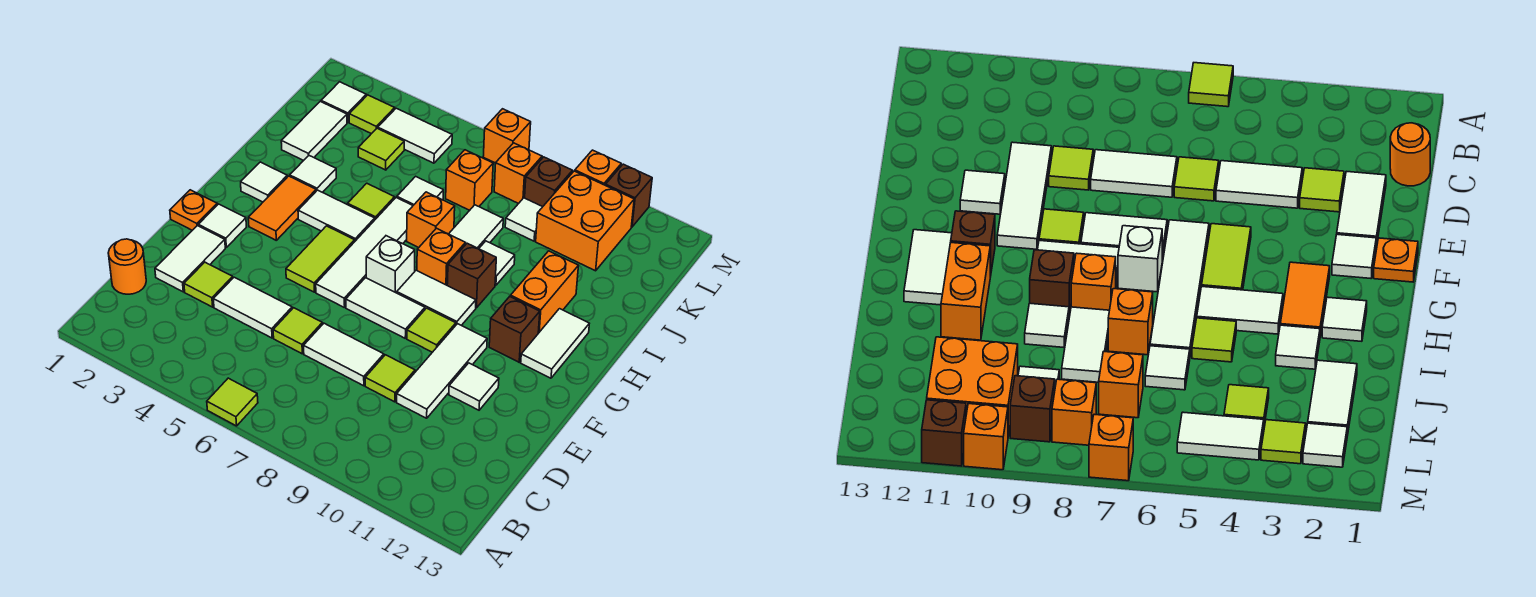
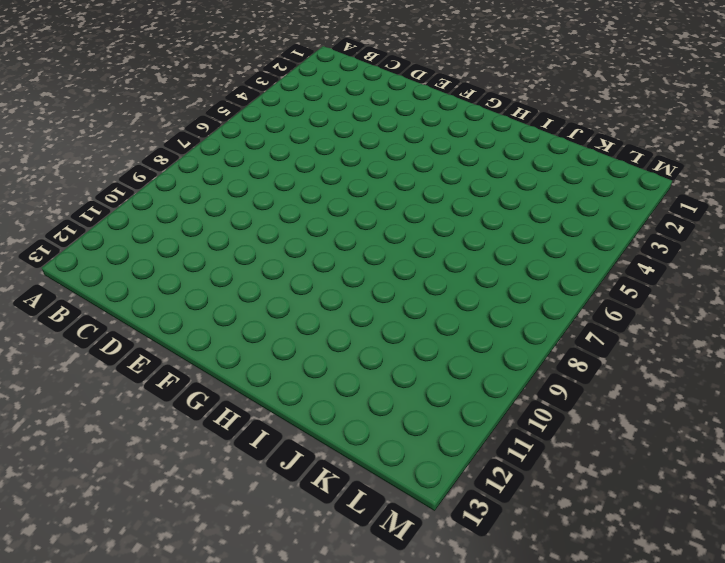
none -> lime 1x1 tile [207,378,258,426]
none -> orange 1x1 round brick [108,239,146,294]
none -> white 1x2 tile [155,226,225,292]
none -> lime 1x1 tile [184,262,233,307]

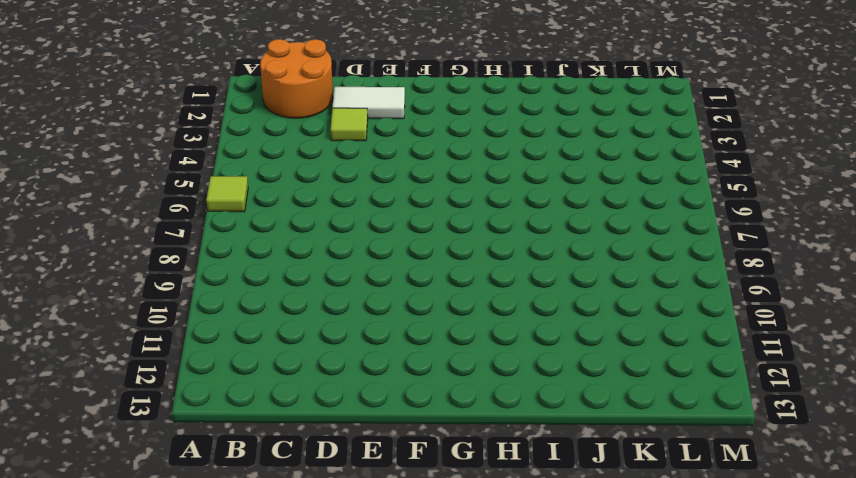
orange 2x2 round brick [260,39,333,118] -> orange 1x1 round brick [108,239,146,294]
none -> white 1x2 tile [213,277,292,338]
none -> lime 1x1 tile [273,308,322,354]
none -> white 1x2 tile [304,323,384,386]
none -> lime 1x1 tile [365,355,415,402]

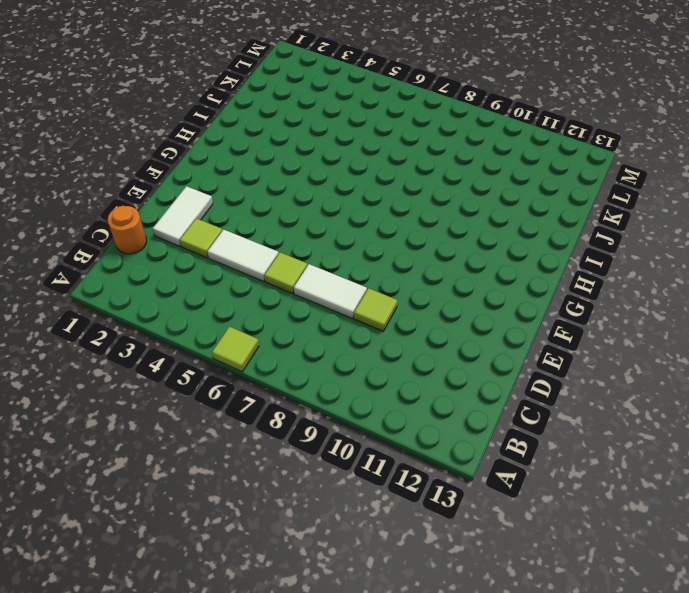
none -> white 1x3 tile [397,324,487,418]
none -> white 1x1 tile [449,363,499,410]
none -> orange 1x1 plate [170,190,217,230]
none -> white 1x1 tile [198,204,246,247]

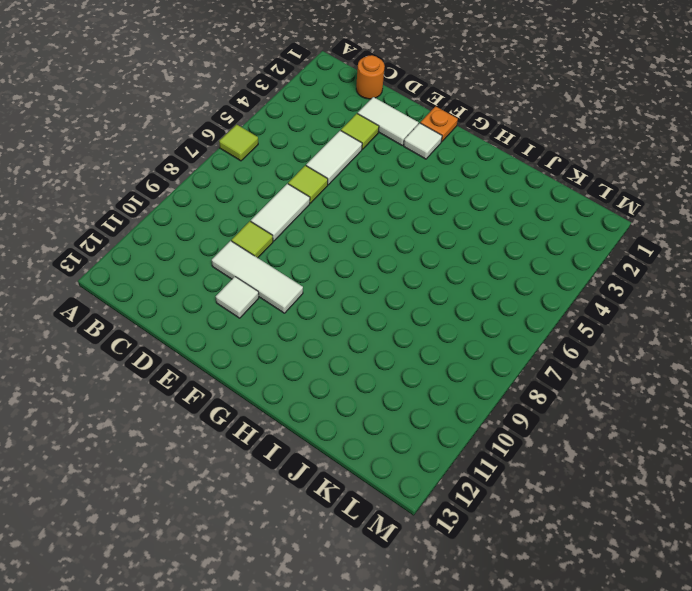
none -> lime 1x2 tile [286,226,355,292]
none -> white 1x4 tile [316,198,413,308]
none -> white 1x2 tile [346,278,425,338]
none -> lime 1x1 tile [407,308,456,352]

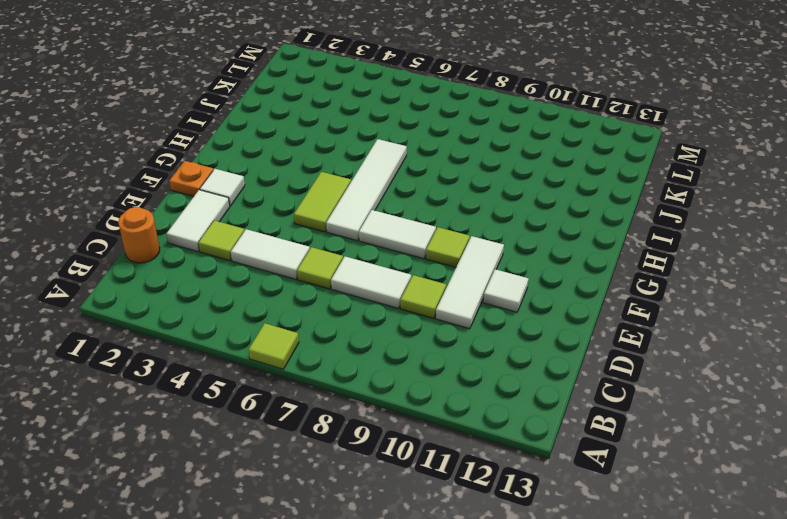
none -> orange 1x2 tile [248,176,316,240]
none -> white 1x1 brick [366,236,415,293]
none -> white 1x2 tile [397,270,476,325]
none -> brown 1x1 brick [489,297,540,362]

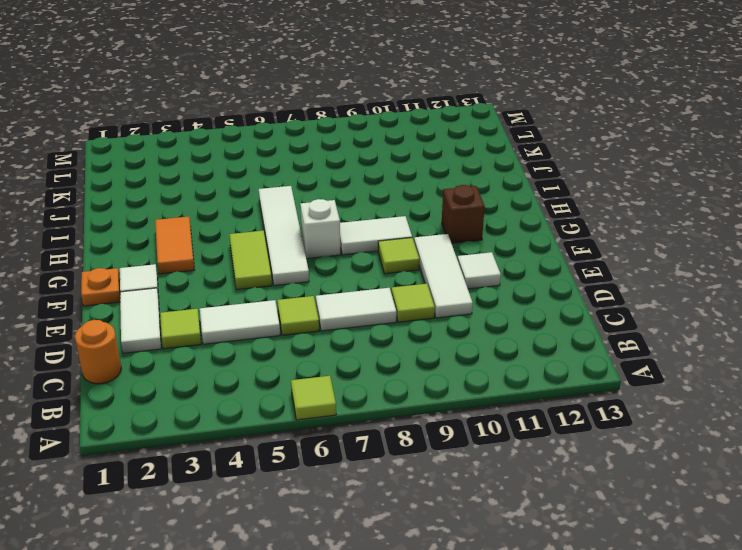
none -> white 1x2 tile [346,278,425,338]
none -> white 1x2 tile [521,309,589,378]
none -> white 1x1 tile [241,162,287,202]
none -> white 1x2 tile [298,190,375,241]

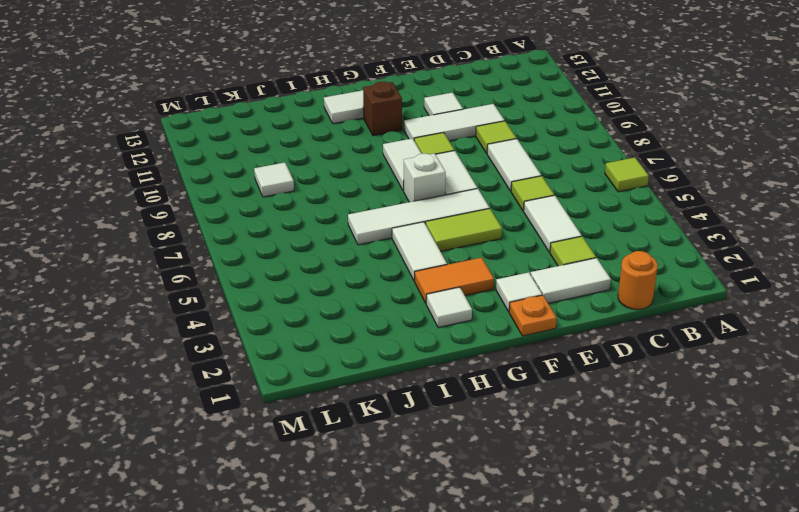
none -> orange 1x1 brick [417,228,465,285]
none -> brown 1x1 brick [447,243,496,308]
none -> orange 1x2 brick [510,251,579,333]
none -> white 1x1 tile [290,156,336,192]

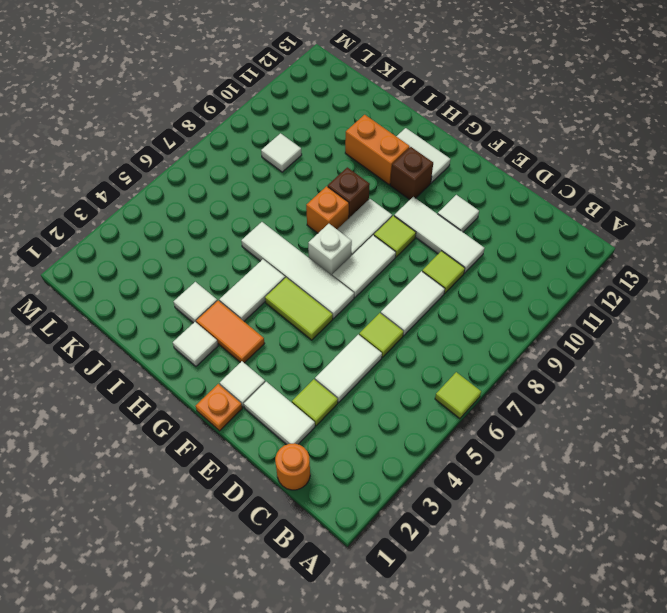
none -> lime 1x1 tile [348,183,395,219]
none -> orange 1x1 brick [407,192,455,248]
none -> white 1x2 tile [449,205,503,249]
none -> white 1x1 tile [479,241,515,285]

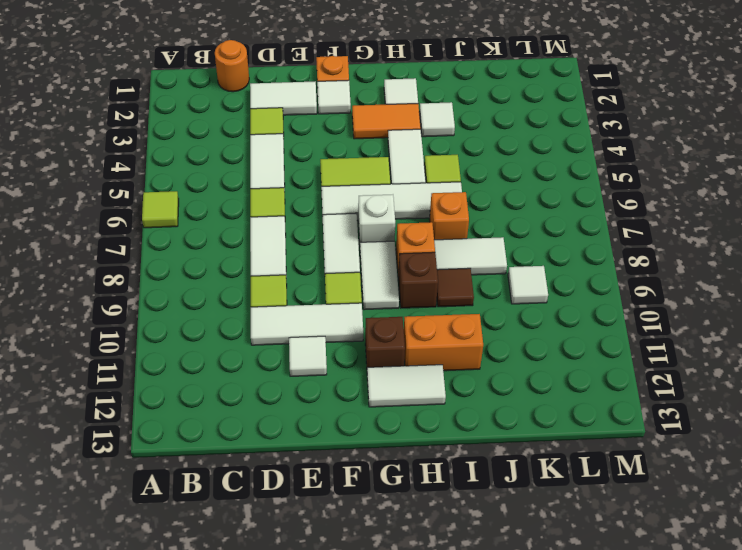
brown 1x1 tile [437,268,474,307] -> white 1x1 tile [479,241,515,285]
none -> white 1x2 tile [281,101,347,161]
none -> white 1x1 tile [397,176,444,205]
none -> lime 1x1 tile [358,128,404,170]
none -> orange 1x1 brick [446,150,493,210]

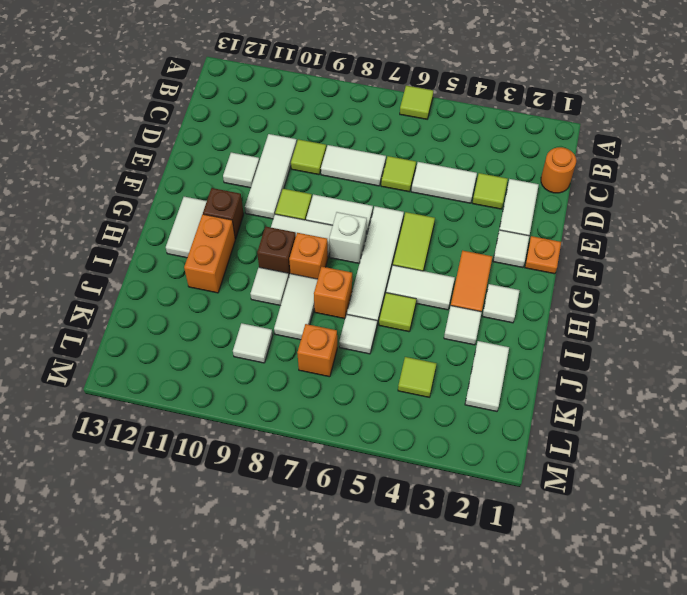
none -> orange 2x2 brick [536,171,634,271]
none -> white 1x1 tile [321,82,366,122]
none -> lime 1x1 tile [349,95,395,134]
none -> white 1x2 tile [378,108,452,163]

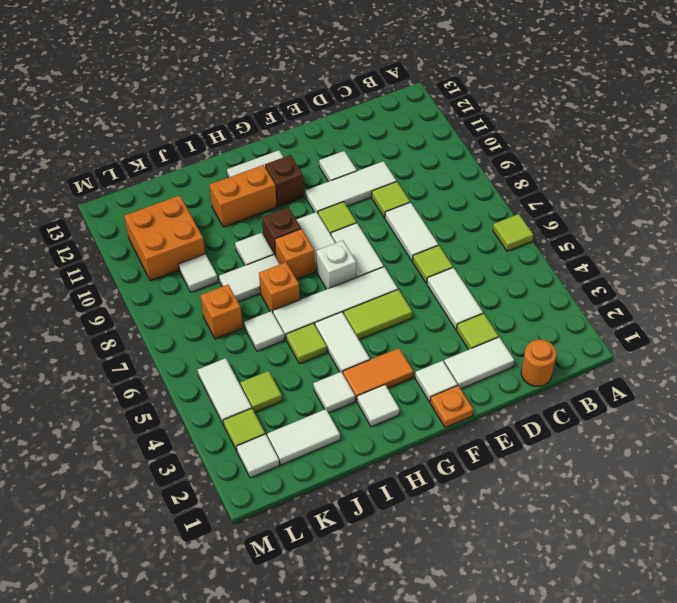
none -> orange 1x1 brick [494,143,542,204]
none -> brown 1x1 brick [525,157,573,207]
none -> orange 1x1 brick [483,109,531,163]
none -> orange 1x1 brick [575,150,621,185]

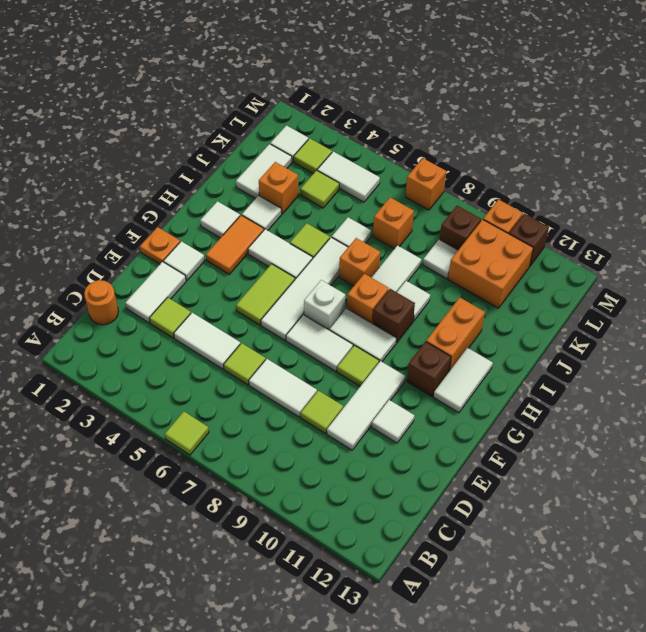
orange 1x1 brick [259,162,299,214] -> orange 1x1 brick moved to [494,143,542,204]

